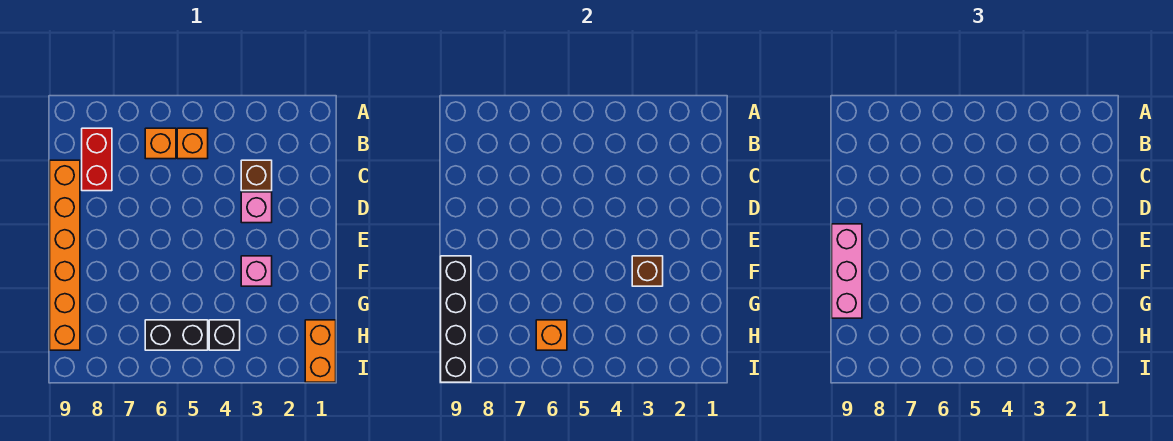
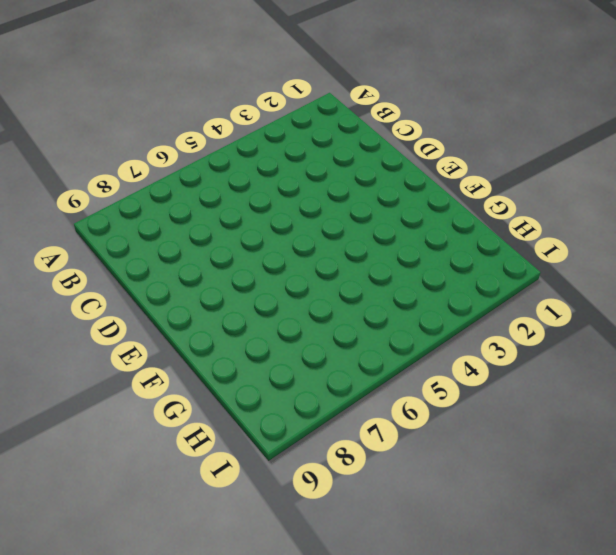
none -> orange 1x1 brick [177,128,208,159]
none -> orange 1x1 brick [145,128,176,159]
none -> red 1x2 brick [82,128,112,191]

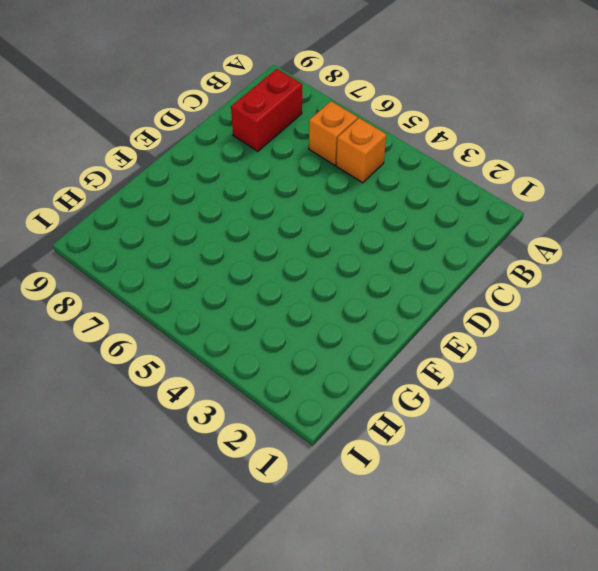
none -> brown 1x1 brick [241,160,272,191]
none -> orange 1x6 brick [50,160,80,350]
none -> pink 1x1 brick [241,192,272,223]

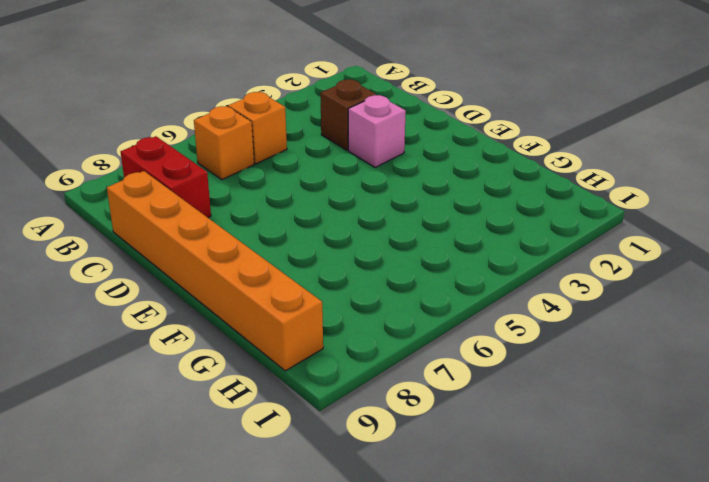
none -> pink 1x1 brick [241,256,272,286]
none -> orange 1x2 brick [305,320,336,382]
none -> black 1x1 brick [209,320,240,350]

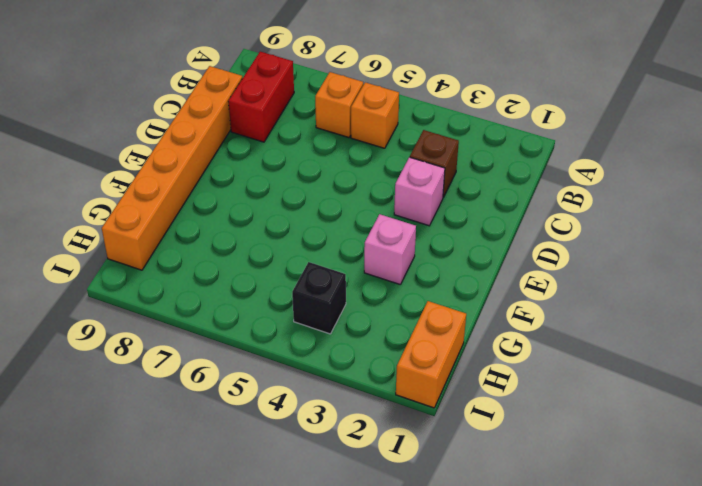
none -> black 1x2 brick [145,320,208,350]
none -> brown 1x1 brick [632,256,663,286]
none -> black 1x4 brick [441,256,471,382]

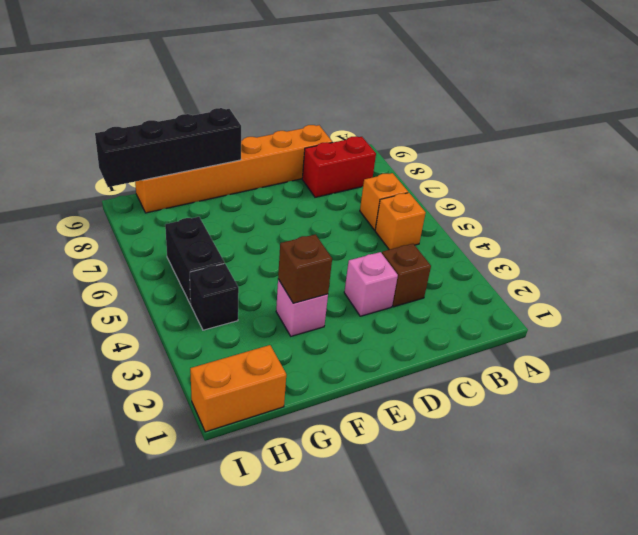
none -> orange 1x1 brick [536,320,567,350]
none -> pink 1x3 brick [832,224,862,318]

